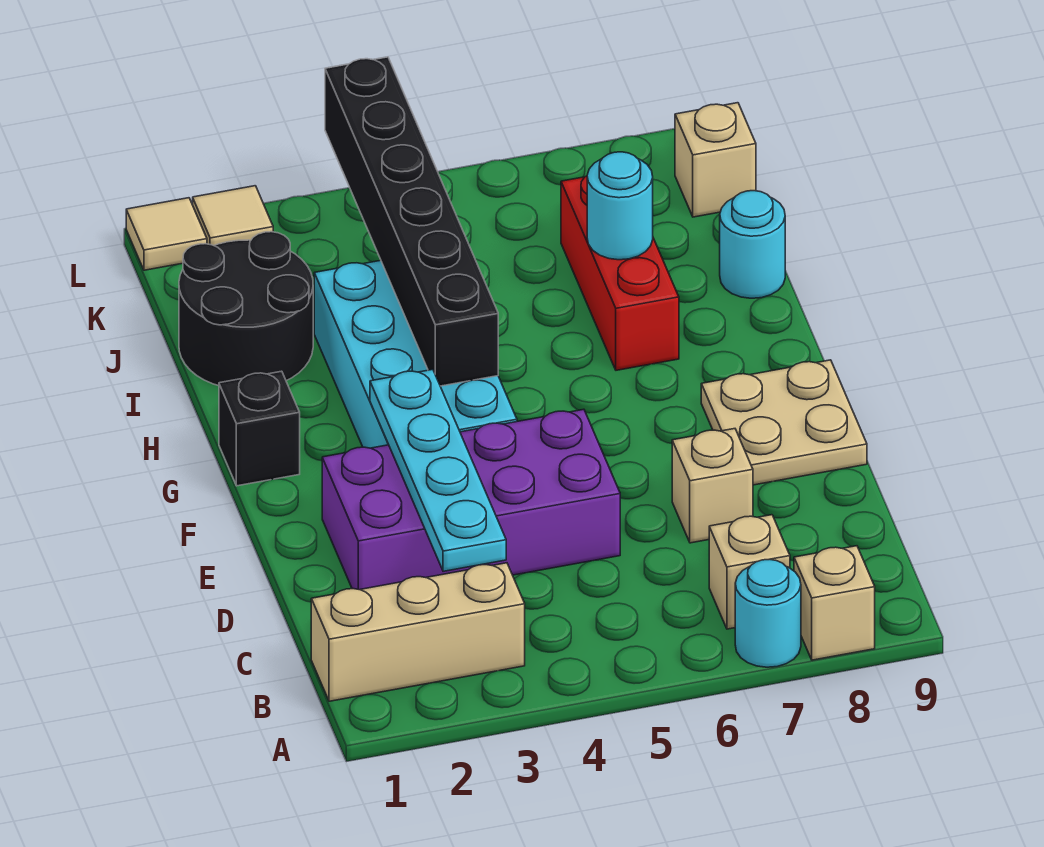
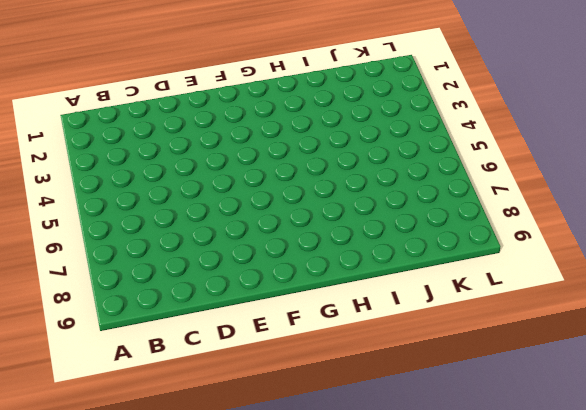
none -> cyan 1x1 round brick [735,559,801,667]
none -> tan 1x1 brick [794,546,875,660]
none -> tan 1x3 brick [311,563,525,701]

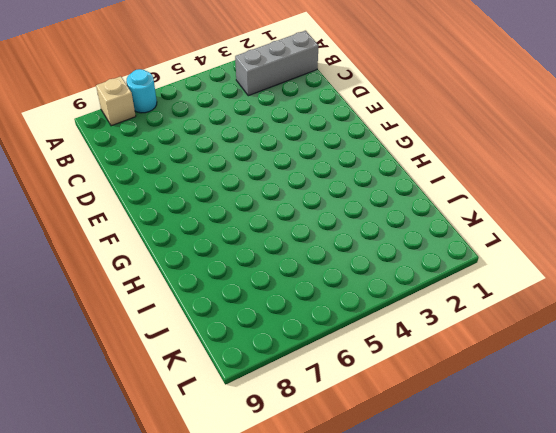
grey 1x3 brick [235,31,319,96] -> tan 1x3 brick [311,563,525,701]
none -> tan 1x1 brick [709,515,790,629]
none -> purple 2x4 brick [322,409,620,590]
none -> tan 1x1 brick [672,429,753,543]

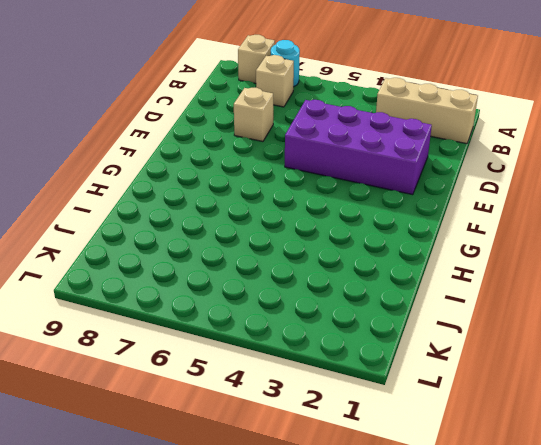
none -> tan 2x2 plate [701,360,867,485]
none -> cyan 2x4 brick [314,260,517,448]
none -> black 1x1 brick [219,371,300,486]

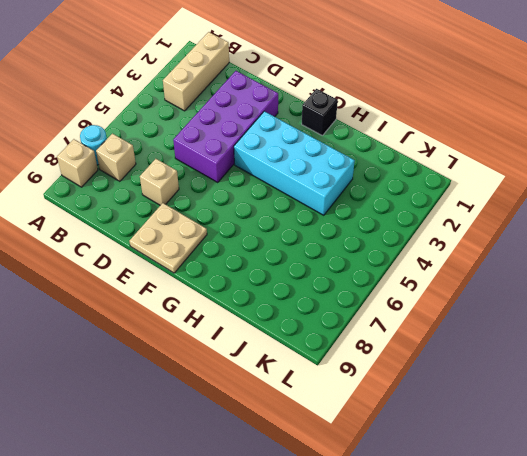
none -> red 1x3 brick [561,176,679,370]
none -> black 2x2 round brick [179,232,313,386]
none -> cyan 1x1 round brick [720,191,785,298]

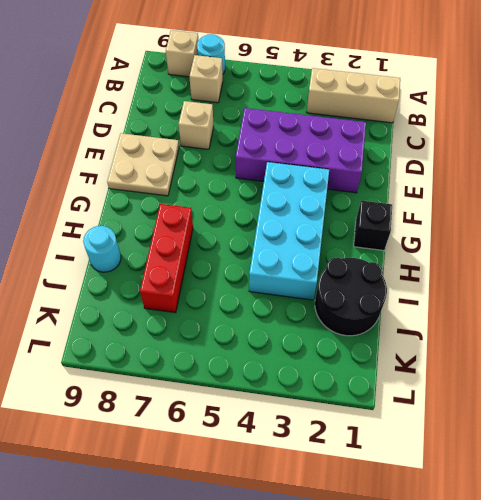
none -> tan 1x1 brick [675,103,756,217]
none -> tan 1x1 tile [126,198,207,270]
none -> tan 1x1 tile [193,186,273,246]

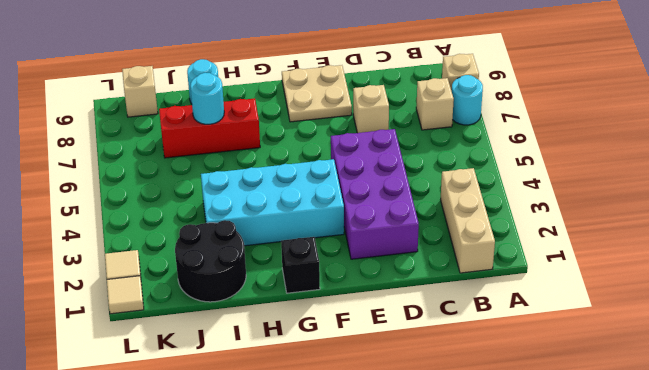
none -> cyan 1x4 plate [370,370,506,571]
none -> black 1x6 brick [325,57,498,386]

